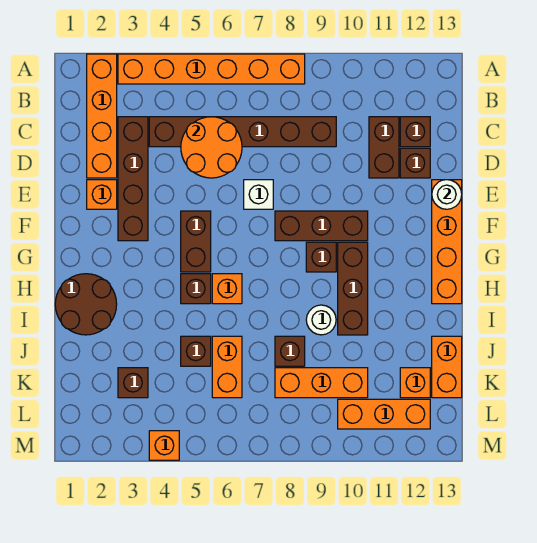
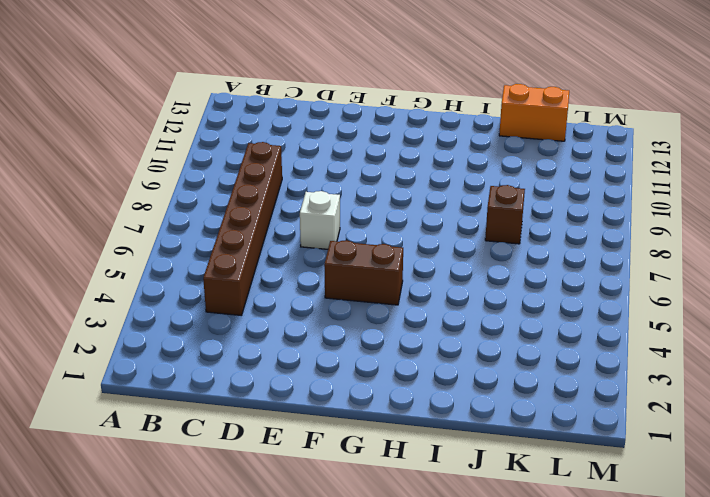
none -> orange 1x4 brick [87,54,117,178]
none -> orange 1x6 brick [118,54,305,84]
none -> brown 1x4 brick [118,117,148,241]

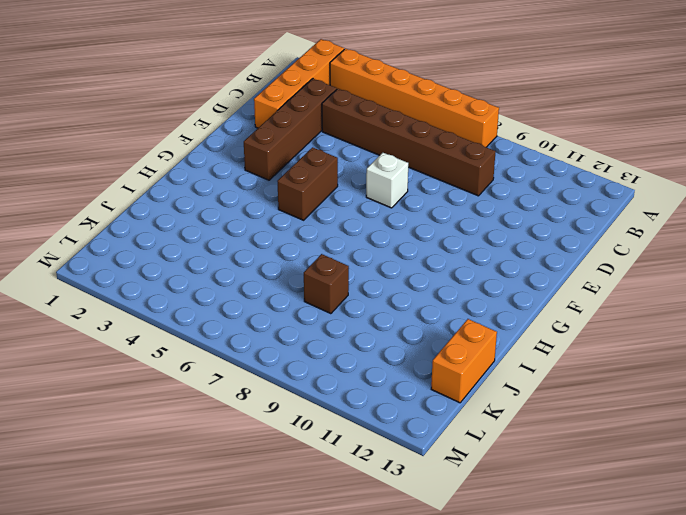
none -> brown 1x2 brick [369,117,399,178]
none -> brown 1x1 brick [400,117,430,147]
none -> brown 1x1 brick [400,148,430,178]

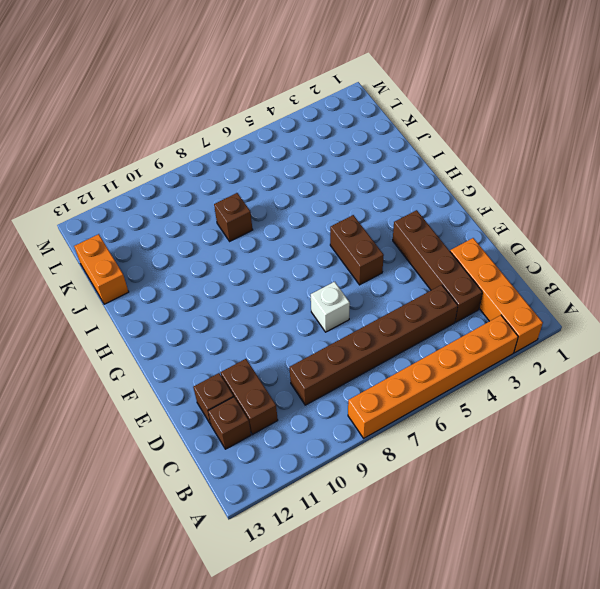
none -> orange 1x1 brick [87,180,117,209]
none -> orange 1x4 brick [432,180,462,304]
none -> brown 1x3 brick [275,211,368,241]

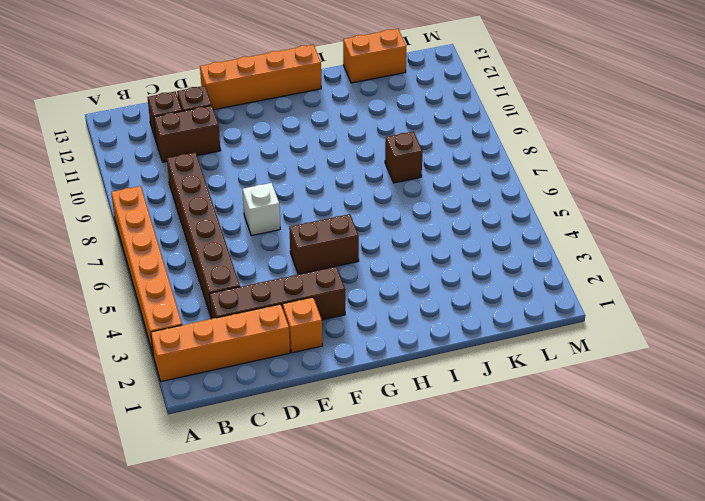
none -> brown 1x3 brick [275,211,368,241]
none -> brown 1x1 brick [306,242,336,272]
none -> brown 1x3 brick [338,242,368,335]

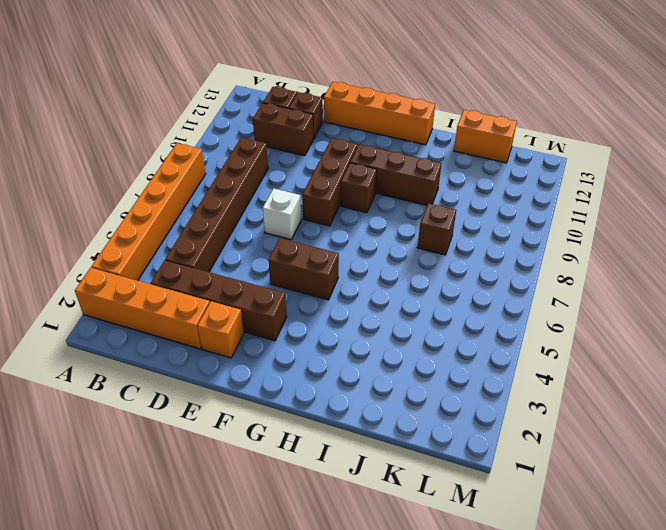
none -> brown 2x2 round brick [55,274,117,335]
none -> brown 1x1 brick [181,274,211,304]
none -> orange 1x1 brick [212,274,242,304]

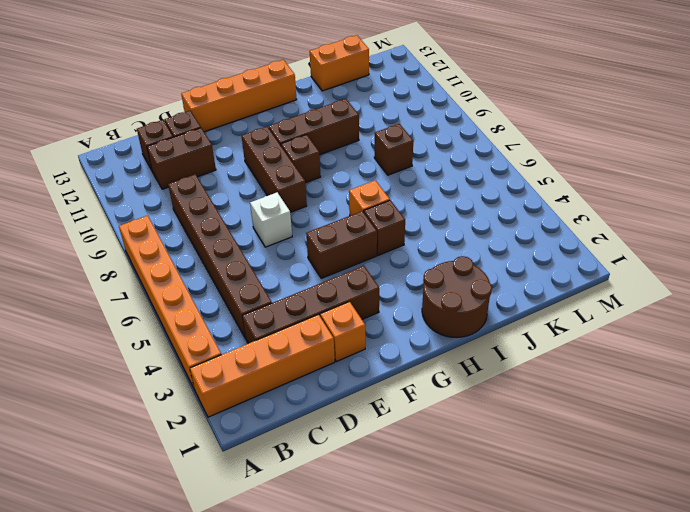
none -> white 1x1 round brick [306,305,336,335]
none -> brown 1x1 brick [181,336,211,366]
none -> orange 1x2 brick [212,336,242,398]

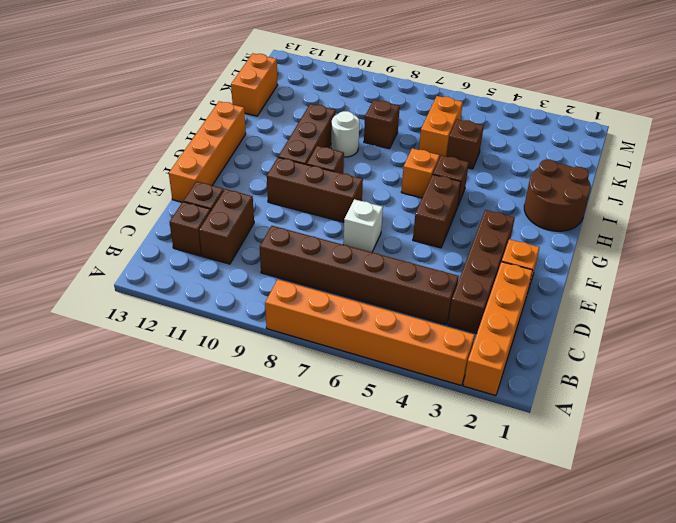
none -> brown 1x1 brick [118,368,148,398]
none -> orange 1x3 brick [275,368,368,398]
none -> orange 1x1 brick [400,368,430,398]

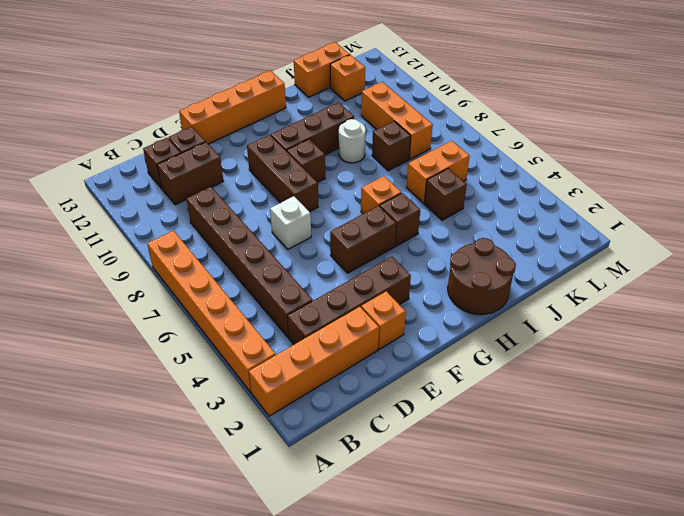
none -> brown 1x1 brick [118,368,148,398]
none -> orange 1x3 brick [338,399,430,429]
none -> orange 1x1 brick [149,431,179,460]

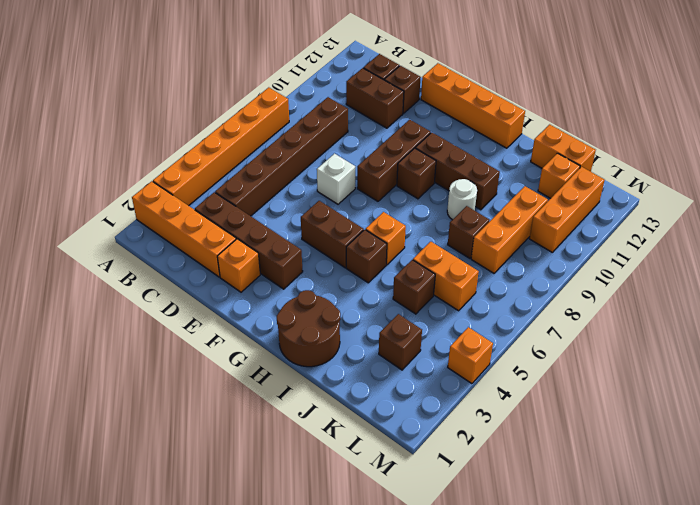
none -> orange 2x2 round brick [181,117,242,178]
none -> white 1x1 round brick [432,180,462,209]

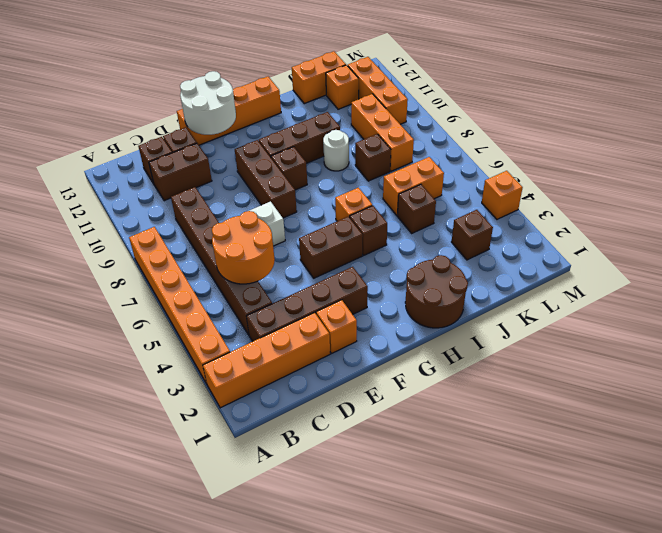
white 2x2 round brick [180,71,236,135] -> white 1x1 round brick [432,180,462,209]

